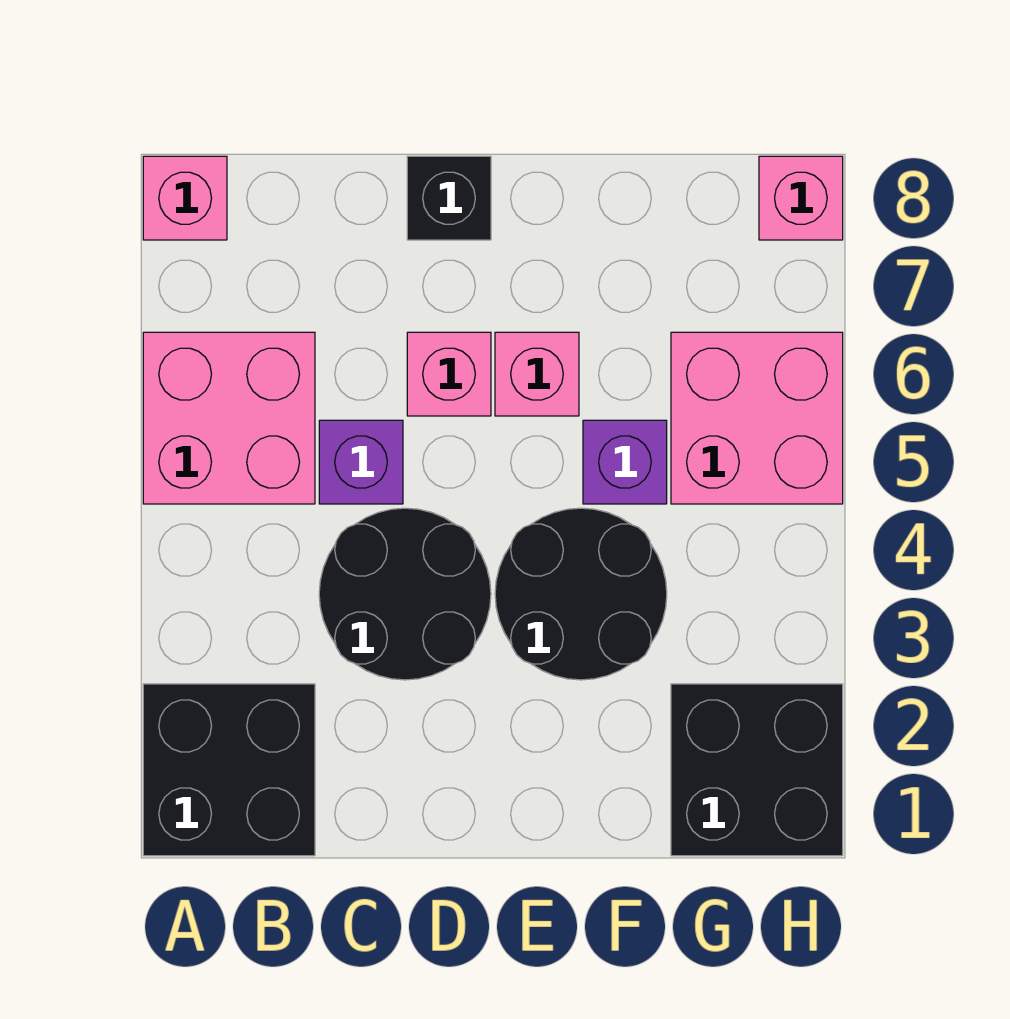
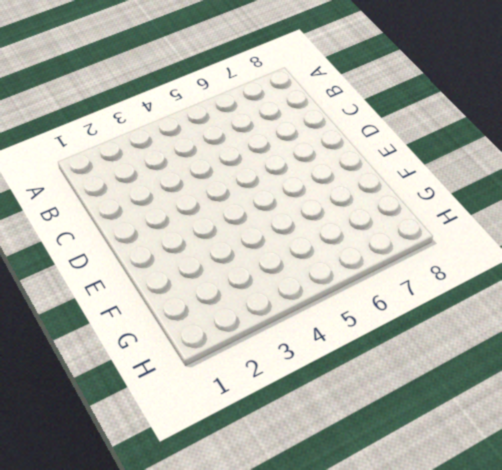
none -> black 2x2 brick [143,684,315,856]
none -> pink 2x2 brick [143,332,315,504]
none -> pink 1x1 brick [143,156,227,240]

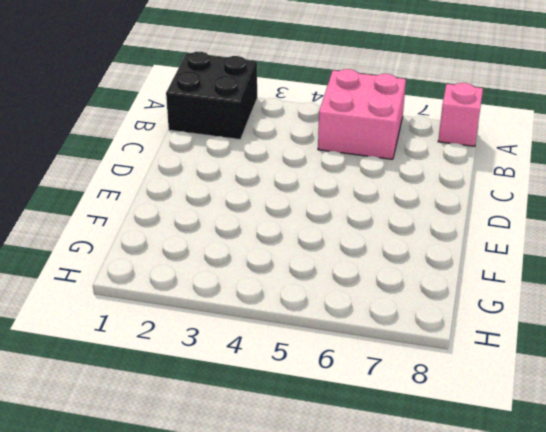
none -> black 2x2 round brick [319,508,491,680]
none -> purple 1x1 brick [319,420,403,504]
none -> pink 1x1 brick [407,332,491,416]

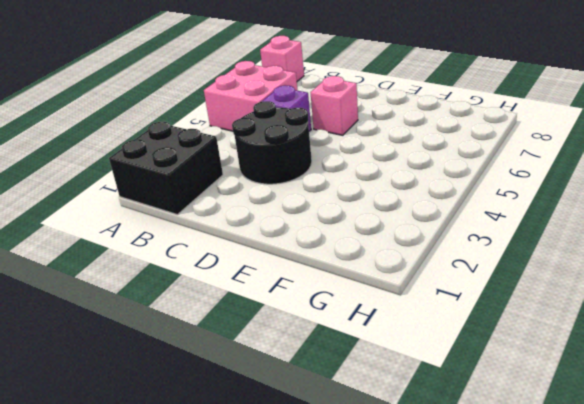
none -> black 1x1 brick [407,156,491,240]
none -> black 2x2 round brick [495,508,667,680]
none -> pink 1x1 brick [495,332,579,416]

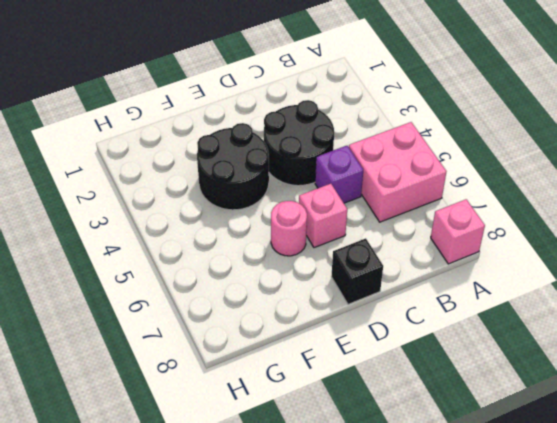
pink 1x1 round brick [271,201,307,256] -> pink 1x1 brick [495,332,579,416]
none -> black 2x2 brick [143,684,315,856]
none -> purple 1x1 brick [583,420,667,504]
none -> black 2x2 brick [671,684,843,856]

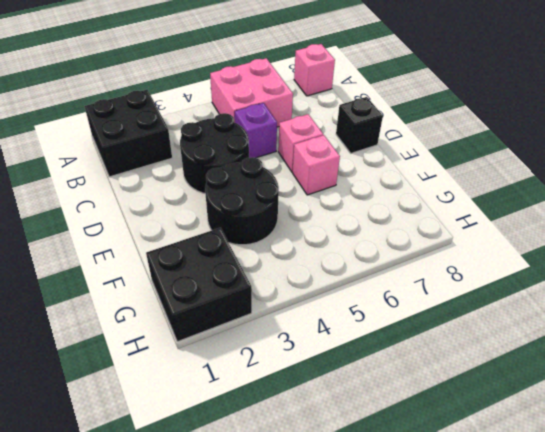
none -> purple 1x1 brick [583,420,667,504]
none -> pink 2x2 brick [671,332,843,504]
none -> pink 1x1 brick [759,156,843,240]

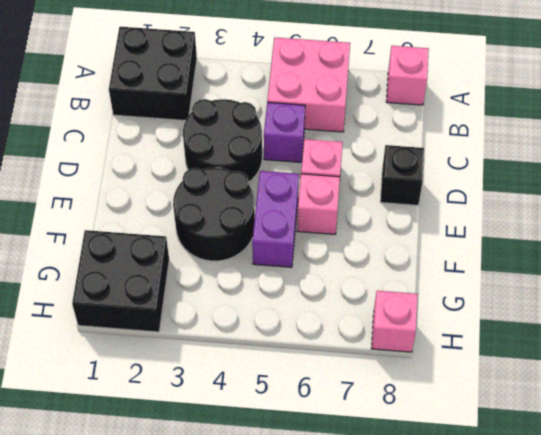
purple 1x2 brick [252,171,299,267] -> purple 1x1 brick [583,420,667,504]
none -> pink 2x2 brick [671,332,843,504]

